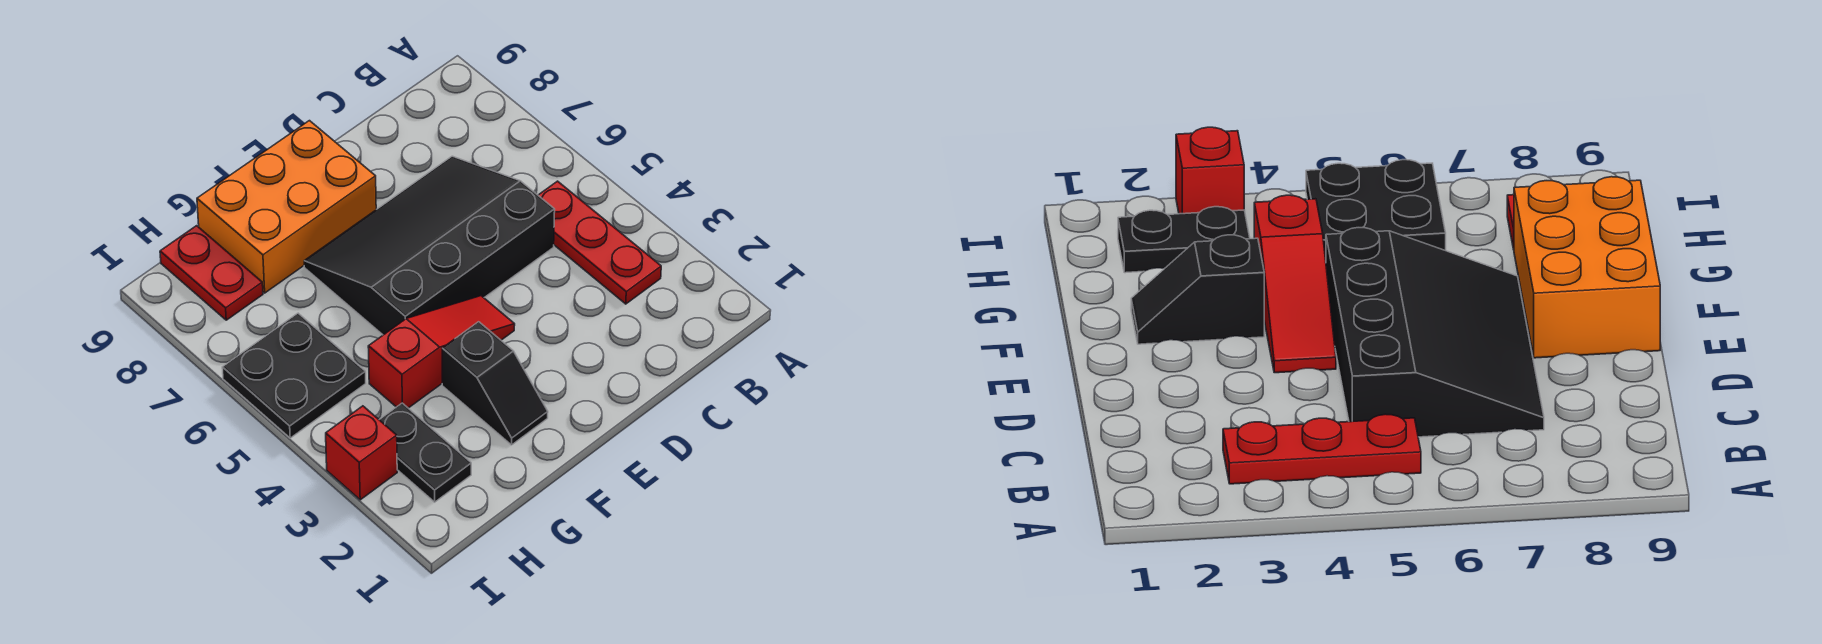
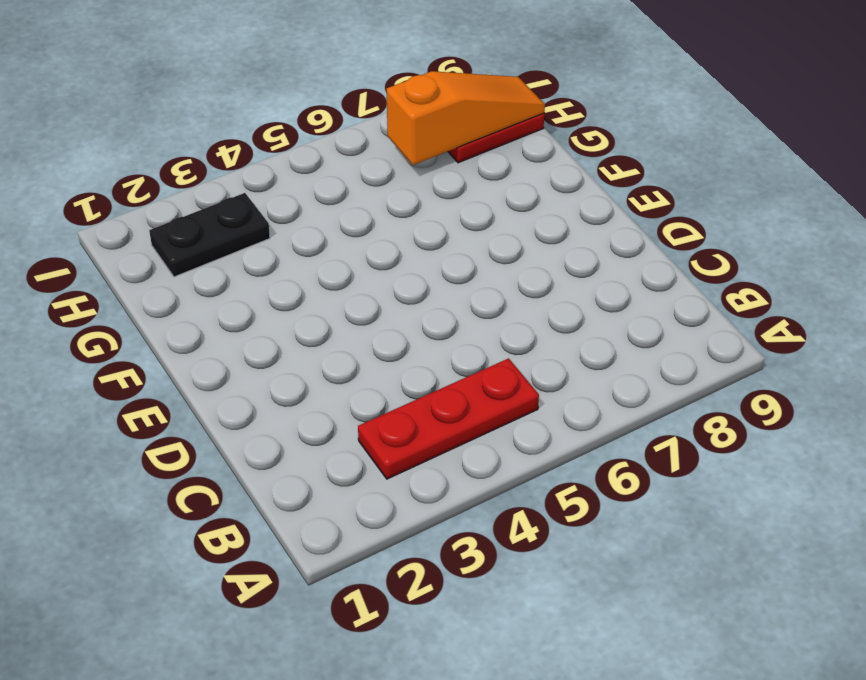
orange 1x3 slope [387,71,545,165] -> none
none -> black 3x4 slope [304,156,555,335]
none -> red 1x3 slope [368,296,515,408]

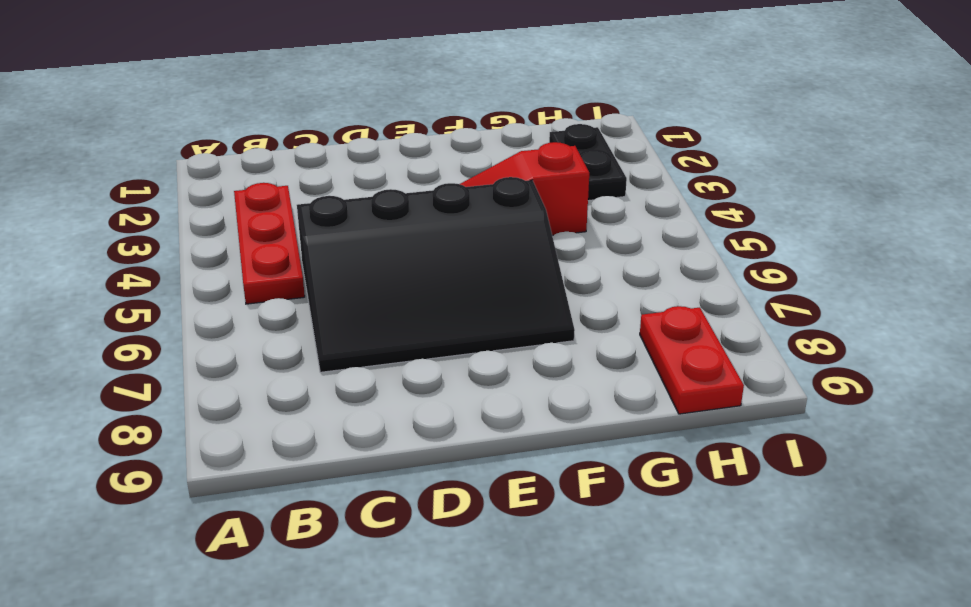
none -> orange 2x3 brick [197,121,376,293]
none -> black 1x2 slope [442,322,548,445]

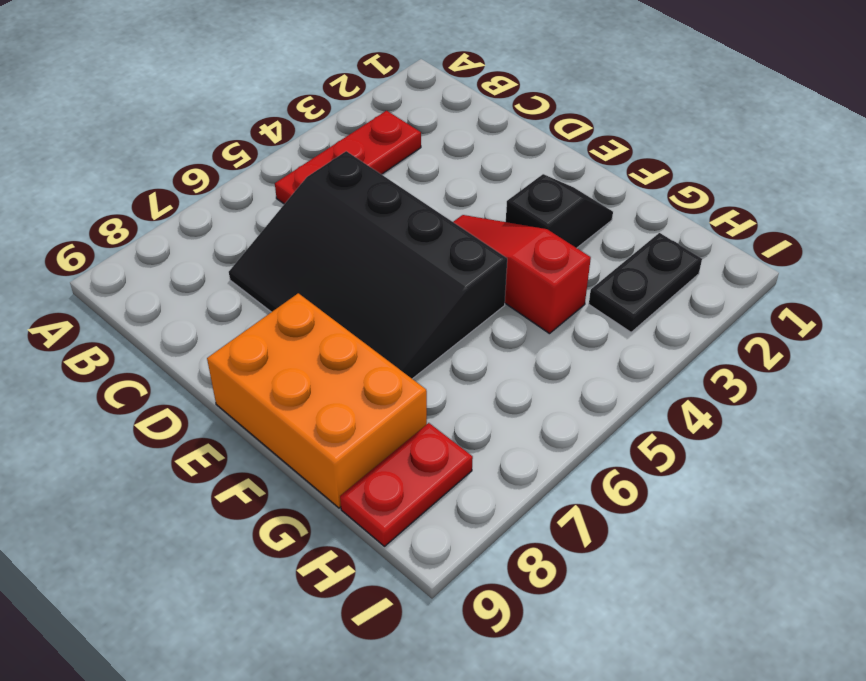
none -> black 2x2 plate [222,313,366,438]
none -> red 1x1 brick [326,406,397,500]

